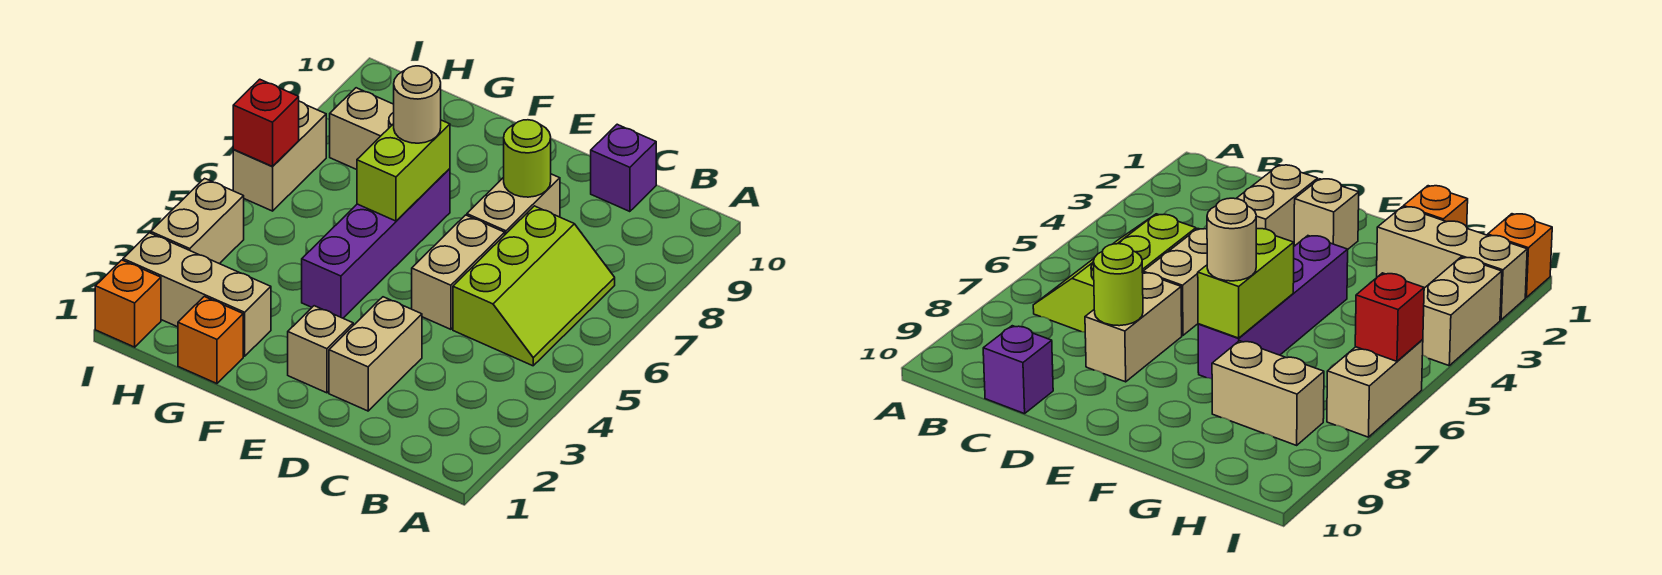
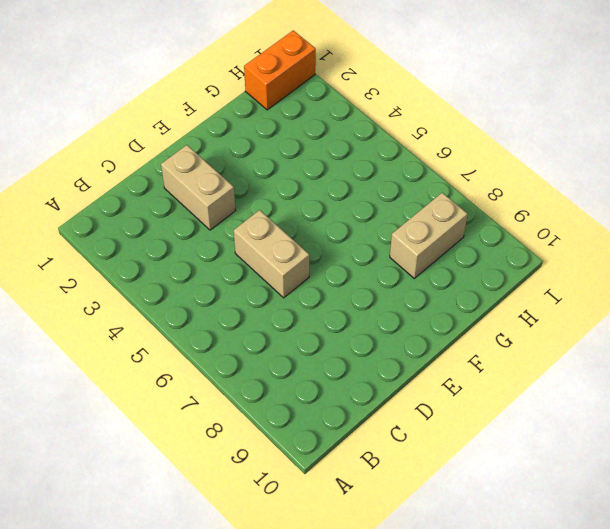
orange 1x2 brick [244,30,316,110] -> orange 1x1 brick [95,260,161,347]
none -> lime 2x3 slope [453,206,615,366]
none -> purple 1x1 brick [591,124,656,212]
none -> tan 1x2 brick [467,174,560,234]

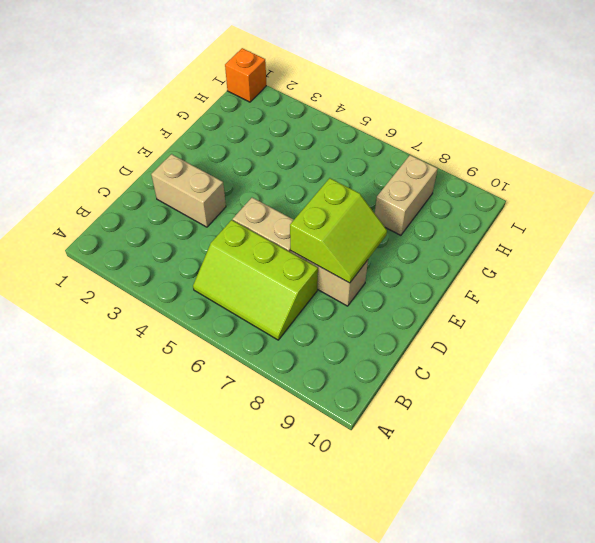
lime 2x2 slope [290,178,387,283] -> lime 1x1 round brick [504,120,551,197]
none -> purple 1x1 brick [591,124,656,212]
none -> tan 1x1 brick [288,306,353,393]
none -> purple 1x4 brick [302,169,450,318]

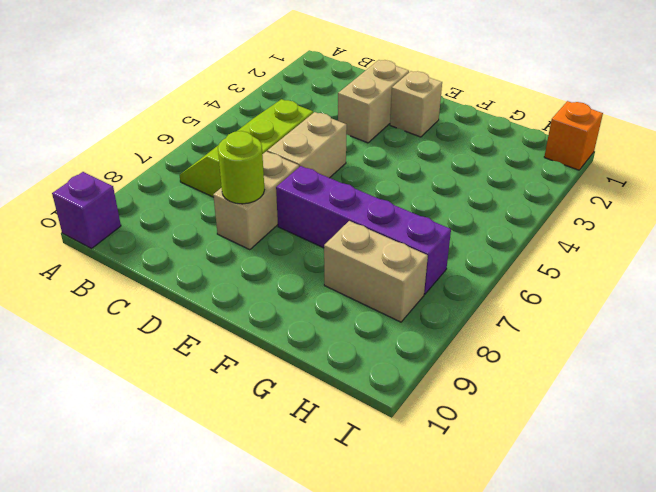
purple 1x1 brick [52,172,121,248] -> purple 1x1 brick moved to [591,124,656,212]
purple 1x4 brick [276,166,451,294] -> purple 1x4 brick turned to [302,169,450,318]
none -> orange 1x1 brick [178,297,243,384]
none -> tan 1x3 brick [123,233,271,356]
none -> tan 1x2 brick [151,178,244,264]

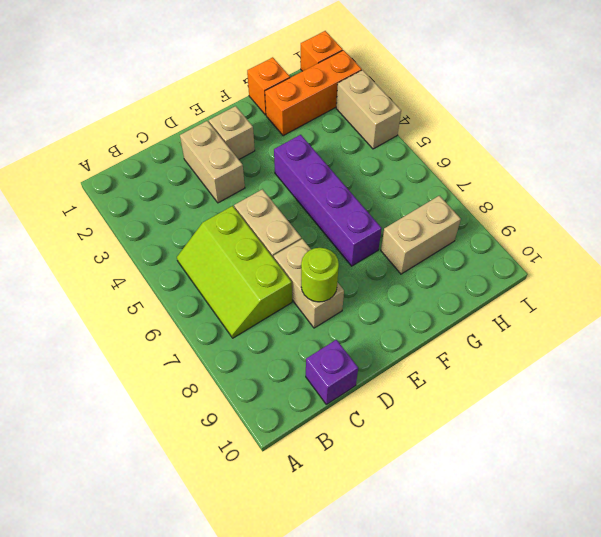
orange 1x3 brick [265,50,362,136] -> tan 1x3 brick [123,233,271,356]
none -> tan 1x2 brick [233,101,326,211]
none -> lime 1x2 brick [357,120,450,221]
none -> red 1x1 brick [233,79,299,166]

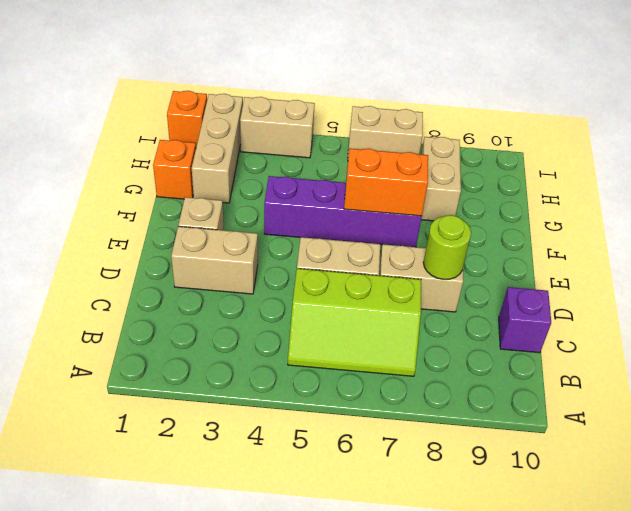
orange 1x2 brick [344,148,428,216] -> lime 1x2 brick [357,120,450,221]
none -> red 1x1 brick [233,79,299,166]
none -> tan 1x1 round brick [394,66,441,143]

